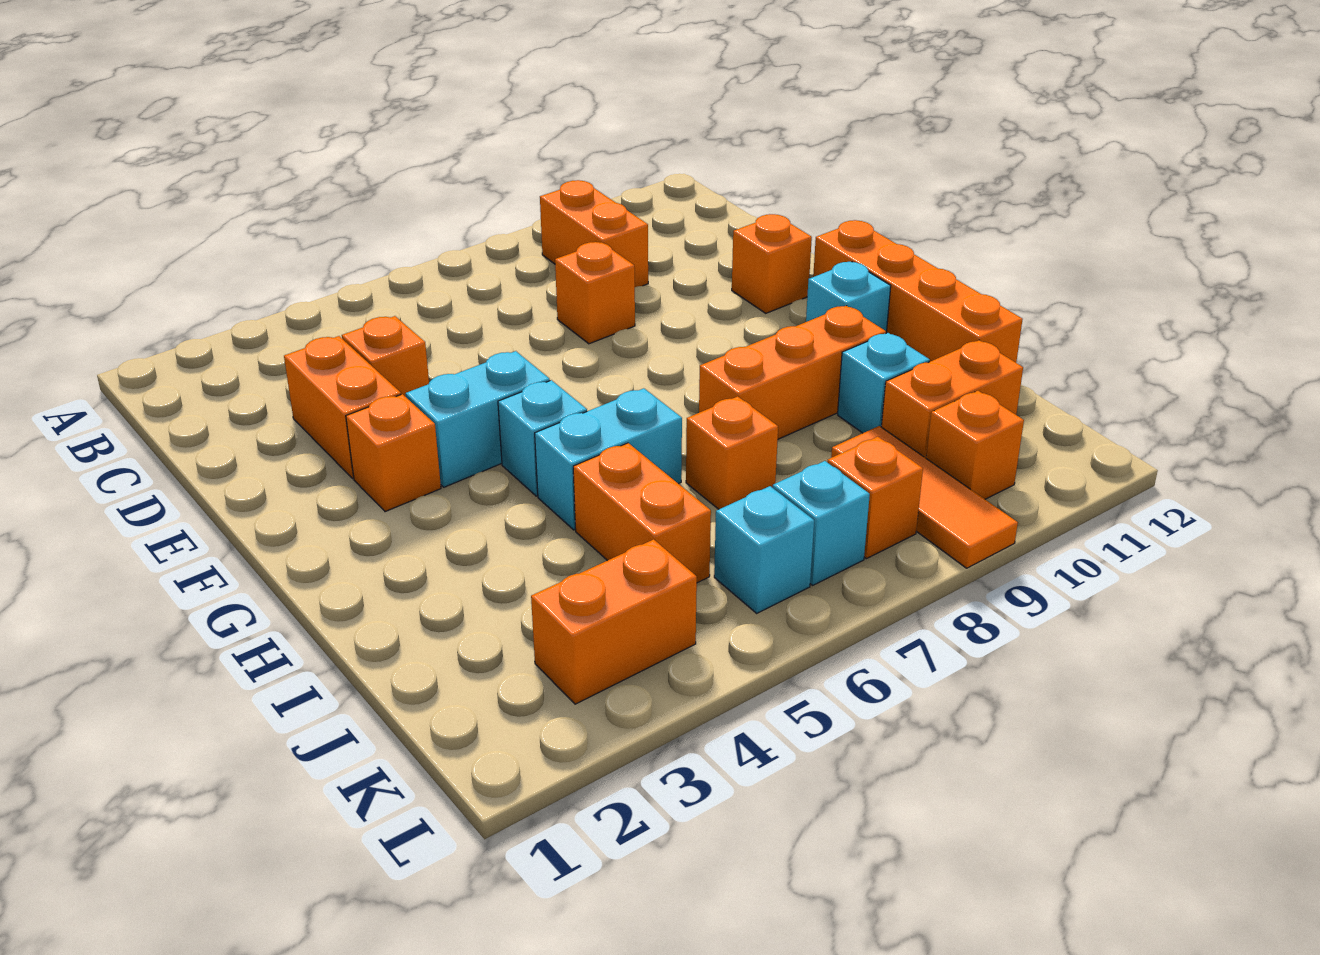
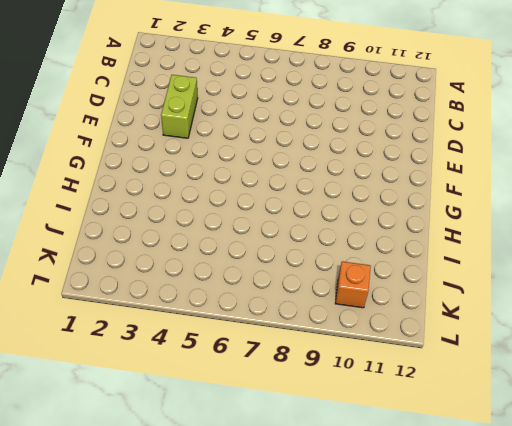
lime 1x2 brick [161,75,198,138] -> orange 1x2 brick [284,336,401,478]
none -> orange 1x2 brick [540,180,648,287]
none -> orange 1x1 brick [342,316,429,397]
none -> orange 1x1 brick [555,242,635,344]

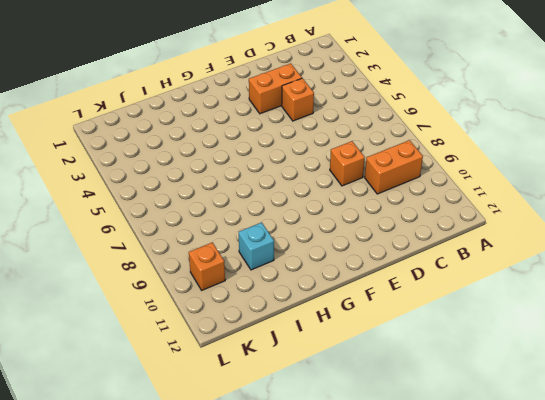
none -> orange 1x1 brick [732,214,812,313]
none -> orange 1x1 brick [346,394,441,512]
none -> cyan 1x2 brick [405,351,550,487]

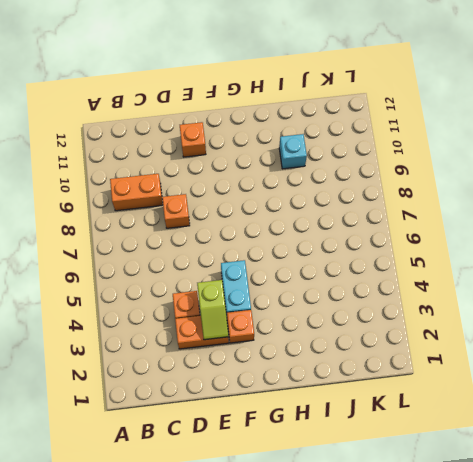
lime 1x2 slope [197,280,228,340] -> none
none -> orange 1x4 brick [813,220,1023,362]
none -> cyan 1x1 brick [498,380,587,496]
none -> cyan 1x1 brick [806,262,891,333]

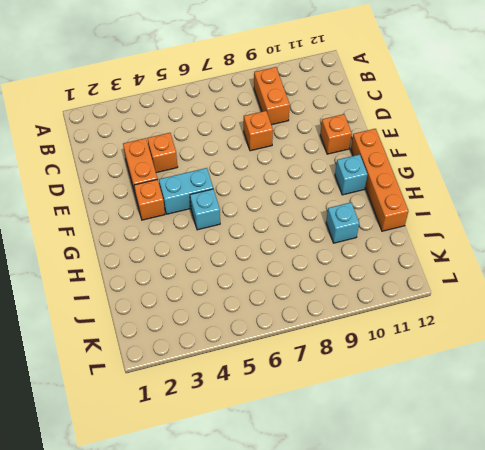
none -> cyan 1x2 brick [535,388,682,530]
none -> orange 1x3 brick [699,306,886,439]
none -> orange 1x2 brick [573,443,711,583]

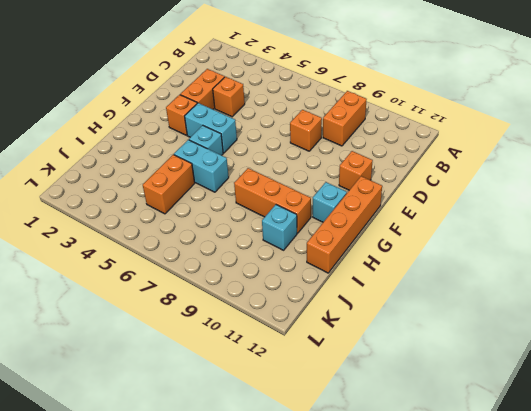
none -> orange 1x1 brick [686,396,778,509]
none -> orange 1x3 tile [831,426,1018,568]
none -> orange 1x2 brick [882,340,1023,458]

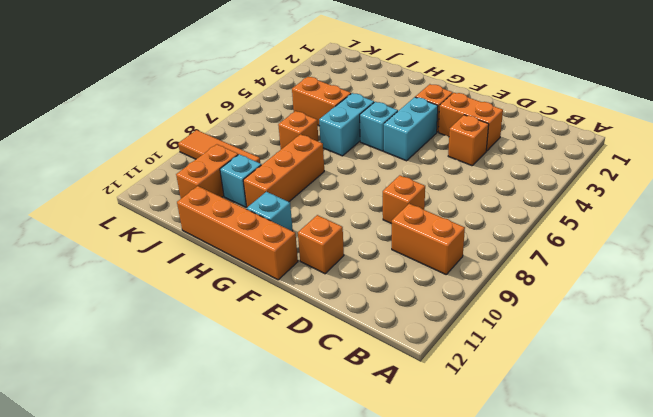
none -> orange 1x2 brick [531,539,697,704]
none -> cyan 1x1 brick [714,486,814,613]
none -> cyan 1x1 brick [773,461,870,585]

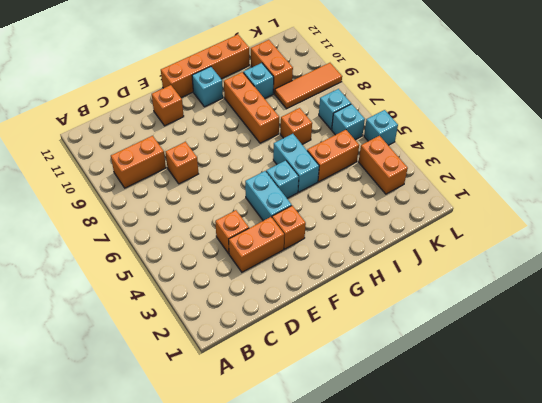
cyan 1x1 brick [364,110,398,145] -> none
none -> orange 1x1 brick [827,437,923,559]
none -> orange 1x1 brick [926,391,1024,499]

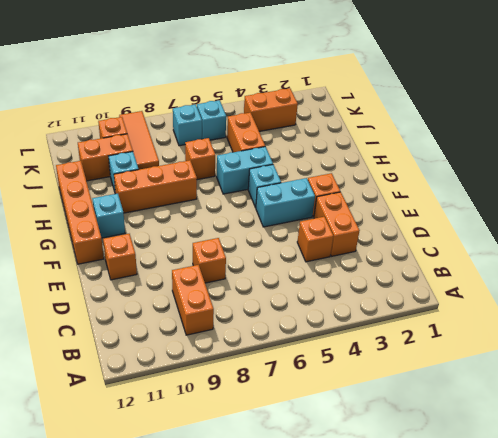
none -> orange 1x1 brick [827,437,923,559]

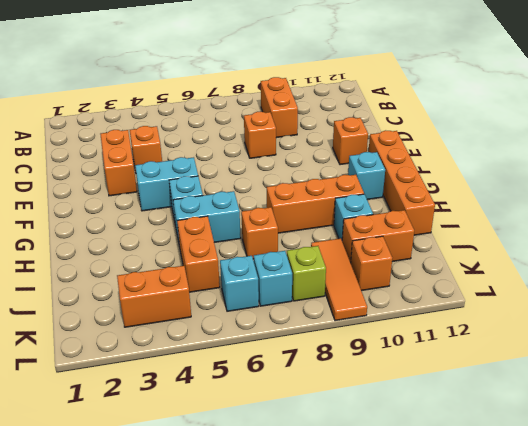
lime 1x1 brick [287,246,326,301] -> orange 1x1 brick [827,437,923,559]
none -> orange 1x1 brick [346,394,441,512]

